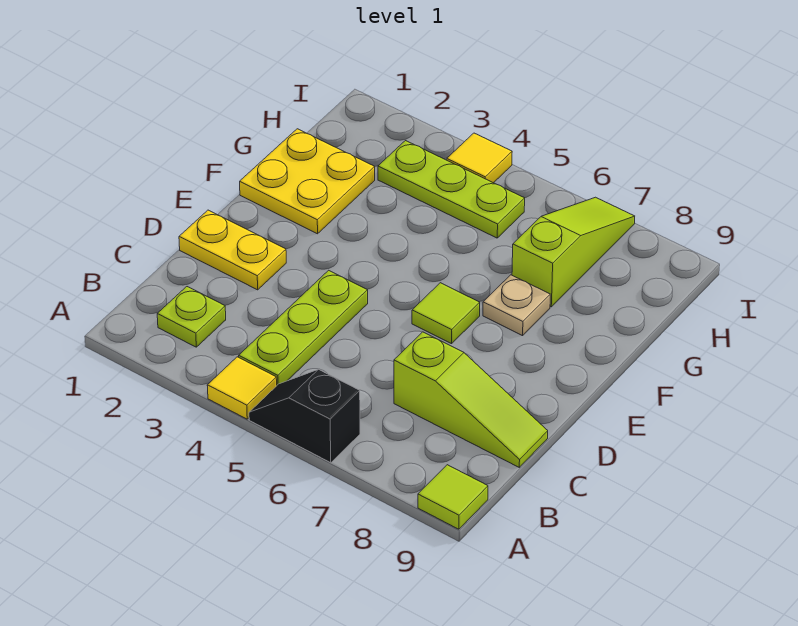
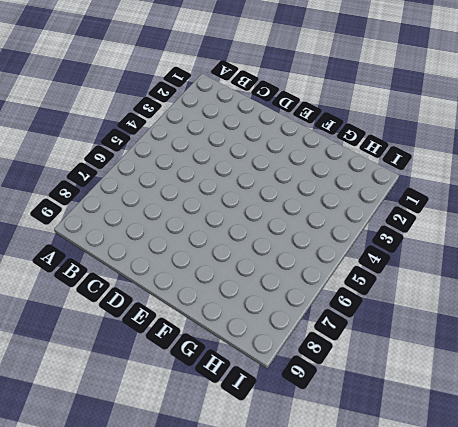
none -> yellow 1x1 tile [207,357,277,419]
none -> black 1x2 slope [249,369,360,463]
none -> lime 1x1 tile [418,465,488,529]

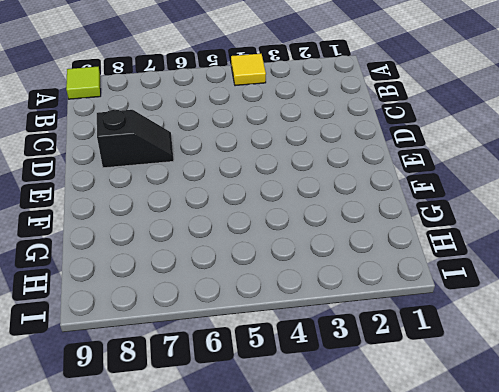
black 1x2 slope [97,110,174,168] -> black 1x2 slope moved to [249,369,360,463]
none -> lime 1x1 plate [157,287,226,347]
none -> lime 1x3 plate [239,270,368,385]
none -> lime 1x3 slope [394,332,548,467]

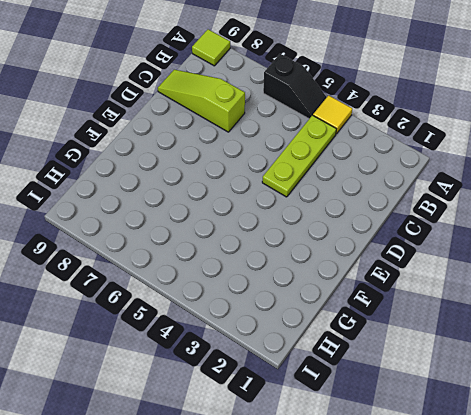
none -> lime 1x1 plate [157,287,226,347]
none -> yellow 1x2 plate [179,210,286,290]
none -> lime 1x1 tile [412,283,480,344]

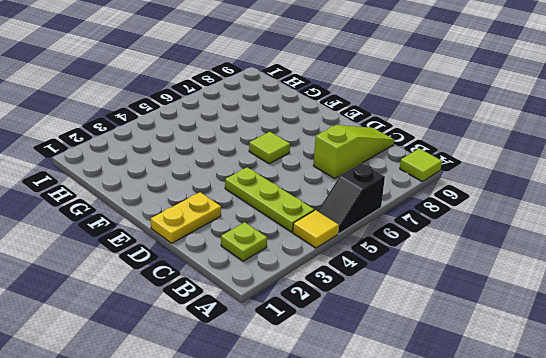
none -> yellow 2x2 plate [240,129,375,234]
none -> tan 1x1 plate [483,275,550,336]
none -> lime 1x3 slope [512,197,635,307]

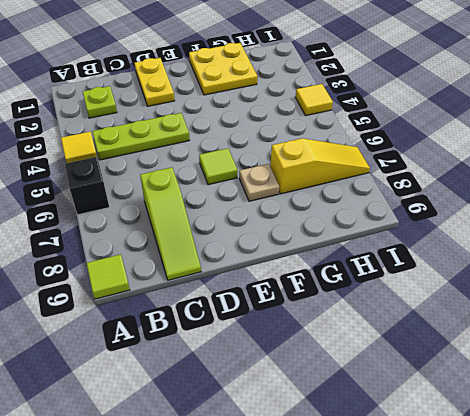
yellow 1x3 slope [270,138,370,194] -> lime 1x3 slope [512,197,635,307]
none -> lime 1x3 plate [378,141,525,238]

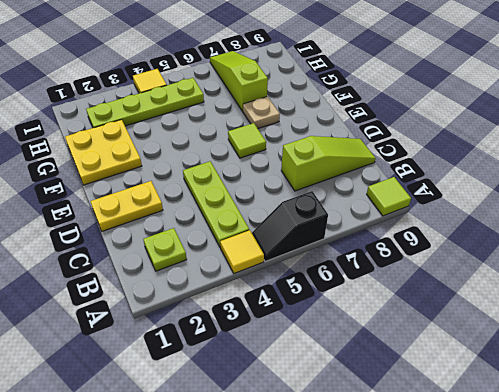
lime 1x4 plate [86,78,204,128] -> lime 1x3 plate [378,141,525,238]

